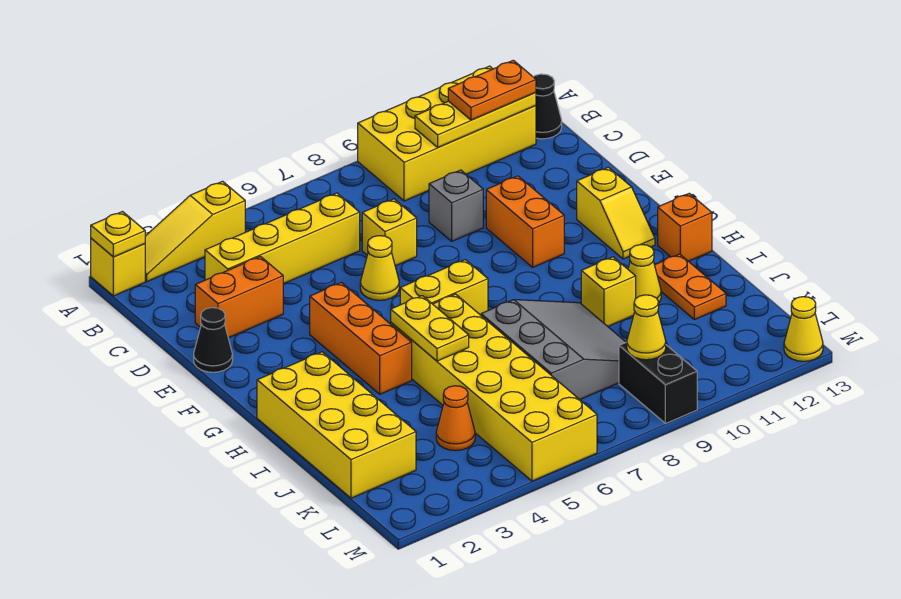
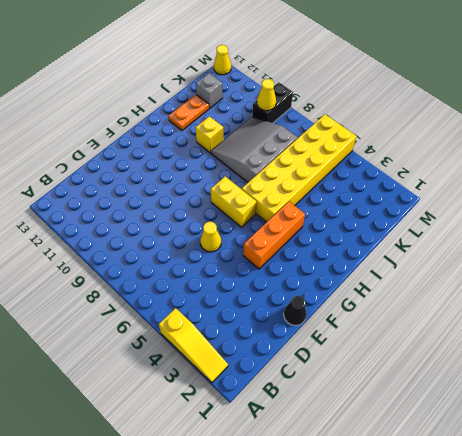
grey 1x1 brick [196,73,223,108] -> grey 1x1 brick moved to [429,170,483,241]
none -> yellow 1x1 brick [91,238,145,296]
none -> yellow 2x4 brick [358,66,536,201]
none -> black 1x1 cone [534,74,562,139]

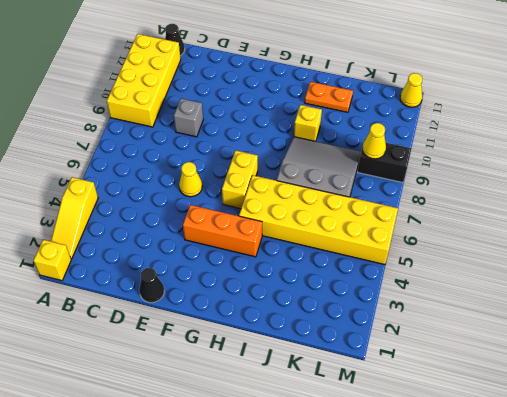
none -> yellow 1x4 brick [205,193,360,284]
none -> orange 1x2 brick [195,257,283,338]
none -> yellow 1x1 brick [362,199,417,266]

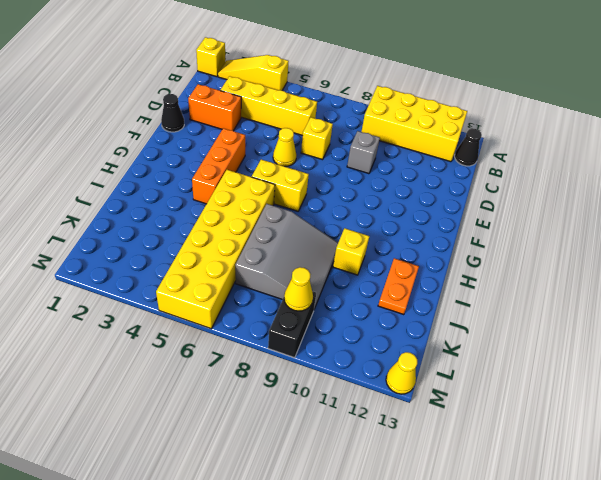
none -> orange 1x2 brick [486,176,564,267]
none -> yellow 1x2 slope [577,167,655,259]
none -> yellow 2x4 brick [257,352,416,498]

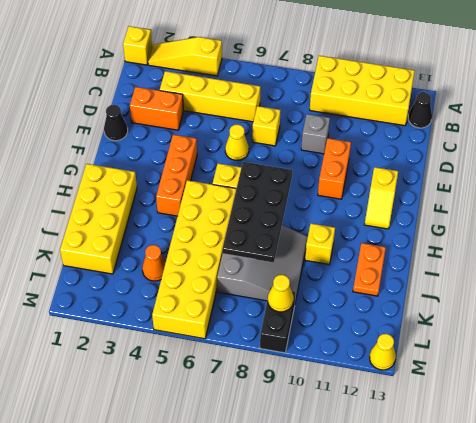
black 2x4 plate [222,162,293,262] -> none
none -> orange 1x1 brick [658,193,712,261]
none -> yellow 1x1 cone [628,244,661,302]
none -> yellow 1x1 plate [91,212,145,257]

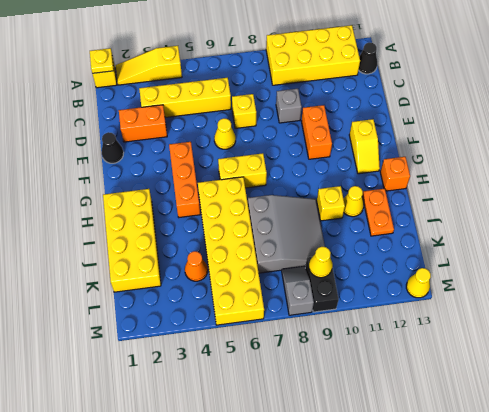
grey 1x2 slope [282,267,314,315] -> none
none -> yellow 1x3 plate [415,93,536,147]
none -> yellow 1x2 plate [391,296,469,361]
none -> orange 1x2 plate [448,60,536,120]

